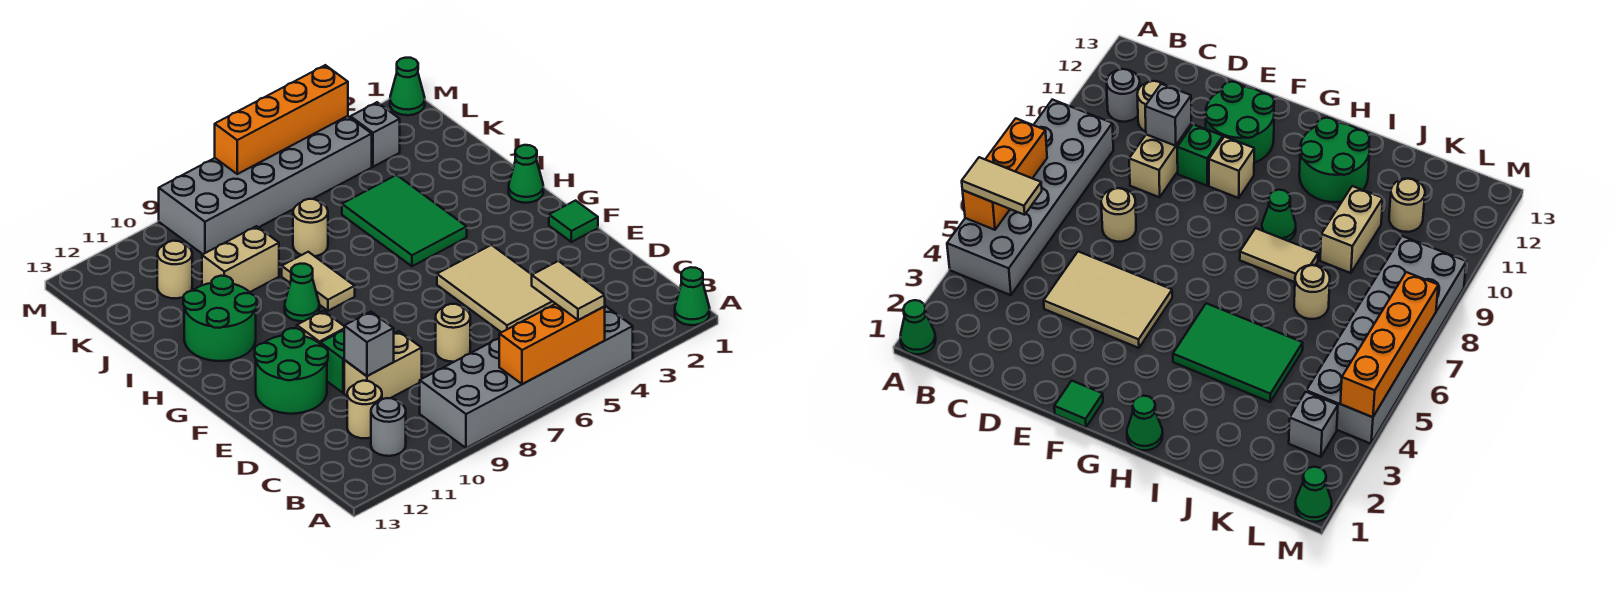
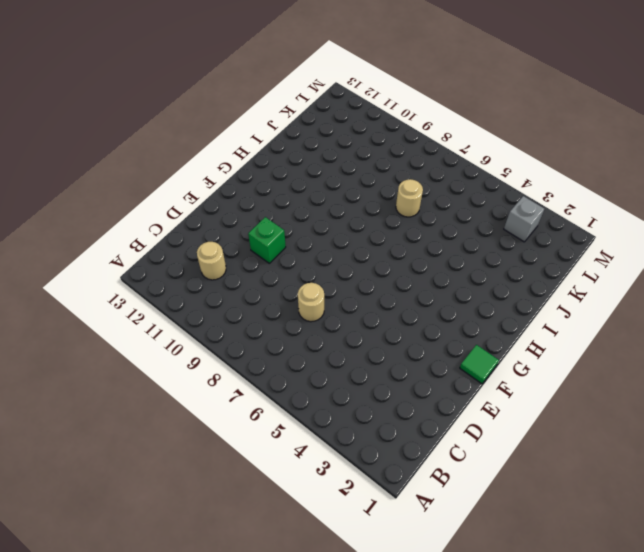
none -> green 1x1 cone [675,267,710,325]
none -> grey 2x6 brick [420,306,633,448]
none -> grey 1x1 round brick [371,398,406,456]

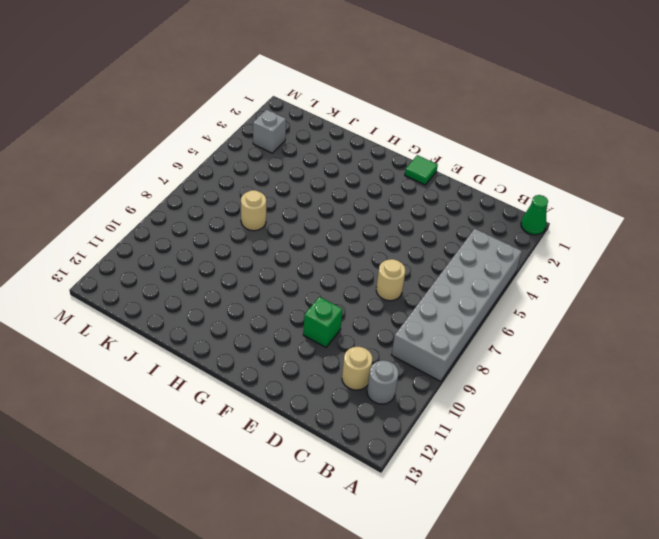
none -> tan 2x3 tile [437,245,555,332]
none -> tan 1x2 brick [344,331,422,399]
none -> green 2x2 round brick [255,328,328,414]

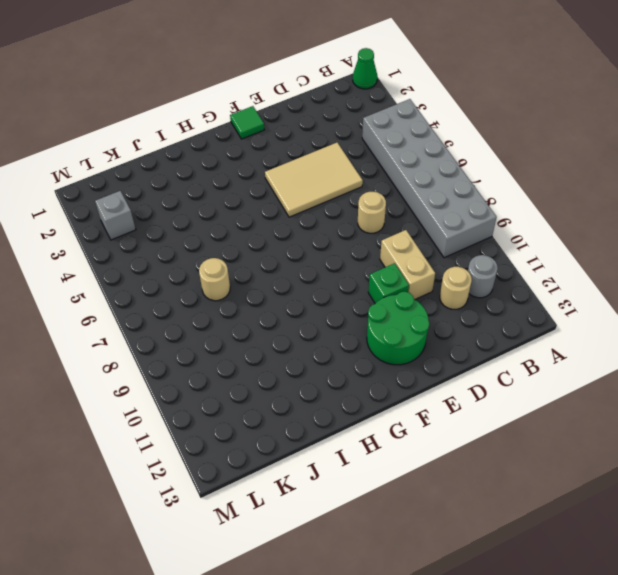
none -> tan 1x1 brick [297,311,344,344]
none -> green 1x1 cone [509,145,543,203]
none -> green 2x3 tile [342,175,467,266]

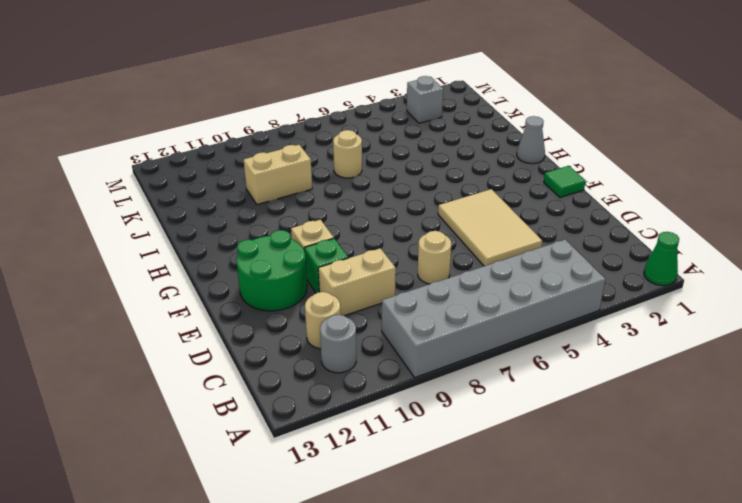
grey 1x1 cone [517,116,545,164] -> green 1x1 cone [509,145,543,203]
none -> green 2x3 tile [342,175,467,266]
none -> tan 1x2 tile [282,252,355,311]
none -> green 1x1 cone [285,264,319,321]

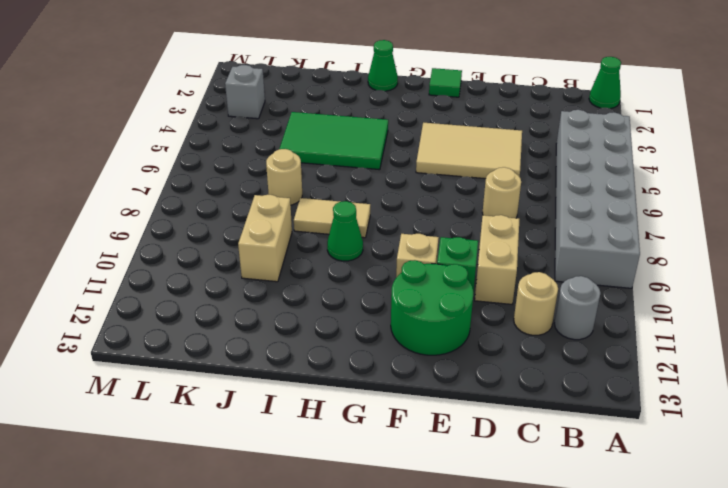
none -> green 2x2 round brick [183,276,257,361]
none -> tan 1x1 round brick [157,241,192,298]
none -> grey 2x6 brick [159,116,372,254]

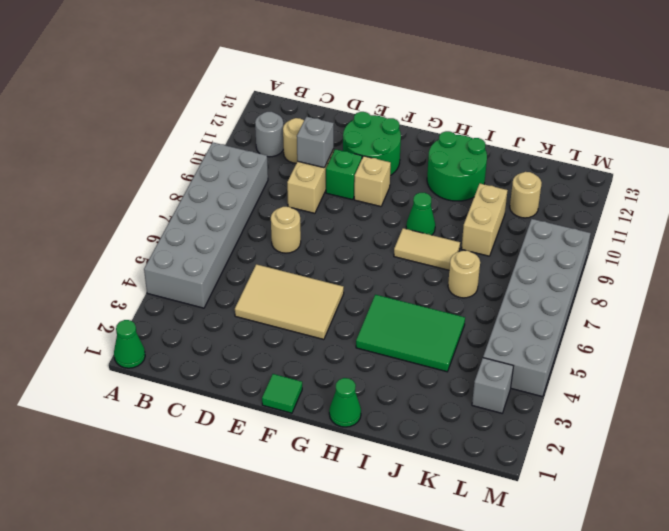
none -> green 1x1 cone [390,58,425,115]
none -> orange 1x3 brick [499,304,605,384]
none -> orange 1x4 brick [215,65,348,174]

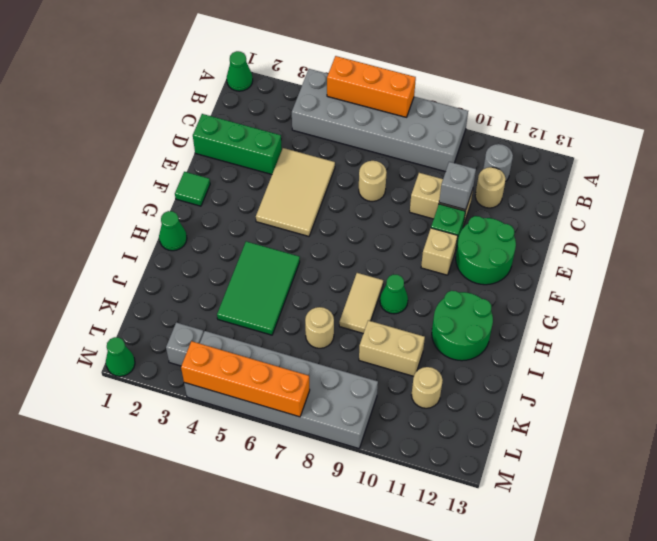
green 1x3 brick [193,114,282,174] -> none
none -> tan 1x2 tile [532,261,605,320]

